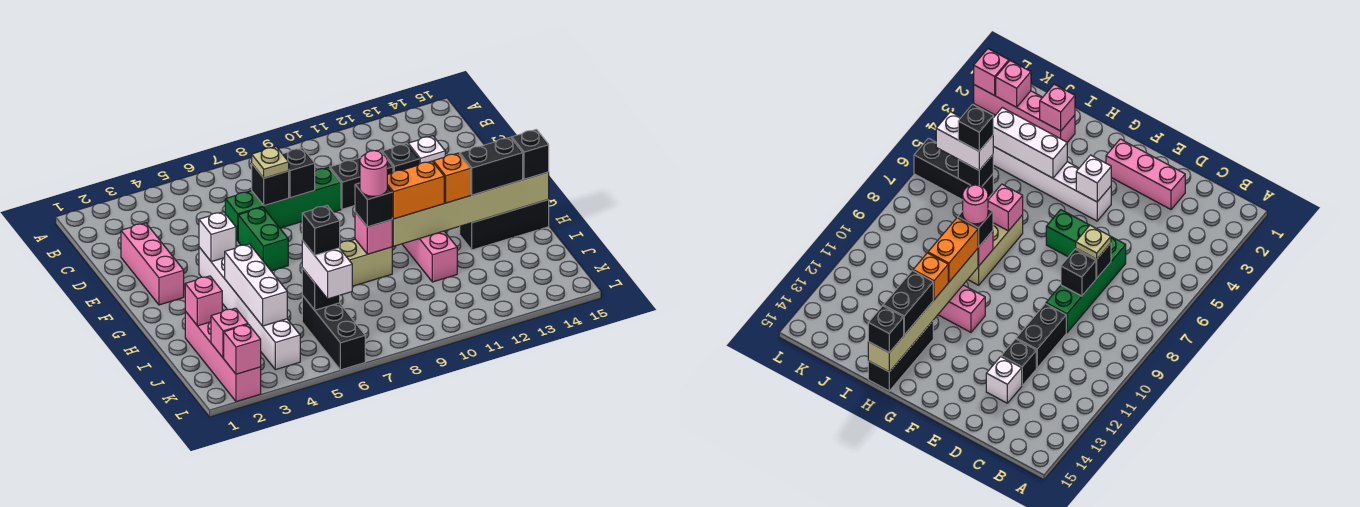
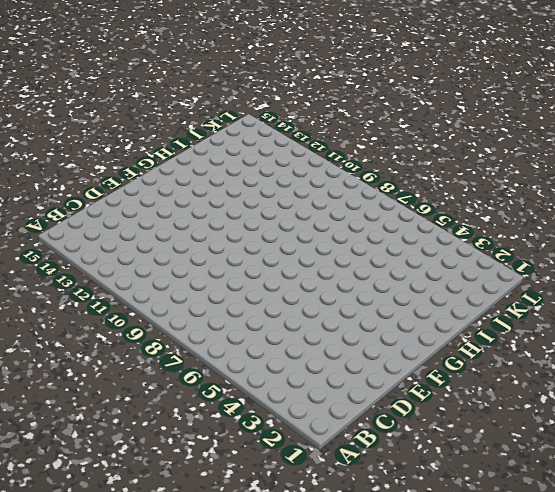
none -> pink 1x3 brick [121,223,184,305]
none -> green 1x4 brick [225,167,341,241]
none -> black 1x2 brick [330,152,393,209]
none -> black 1x1 brick [382,144,419,172]

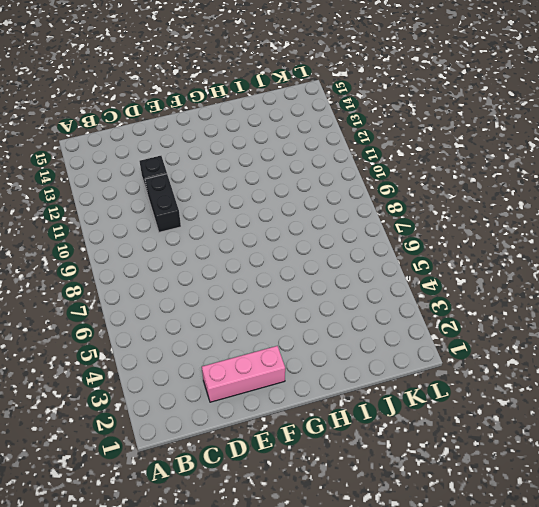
none -> green 1x4 brick [225,167,341,241]
none -> white 1x1 brick [408,136,445,164]
none -> green 1x2 brick [238,207,288,271]
none -> white 1x6 brick [199,247,300,370]

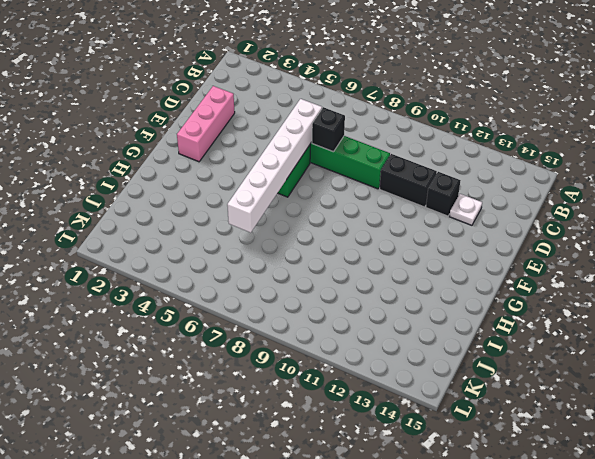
white 1x6 brick [227,99,322,233] -> white 1x6 brick moved to [199,247,300,370]
white 1x1 plate [449,194,482,225] -> white 1x1 brick [408,136,445,164]
none -> pink 1x3 brick [402,231,457,282]
none -> tan 1x3 brick [340,239,392,286]
none -> black 1x3 brick [460,200,549,250]
none -> pink 1x4 brick [185,311,261,402]

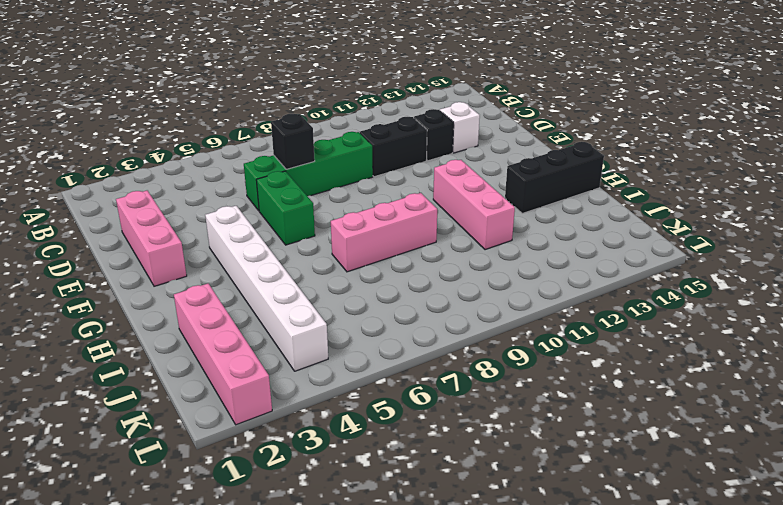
pink 1x3 brick [331,193,437,272] -> tan 1x3 brick [340,239,392,286]
none -> black 1x3 brick [302,296,365,370]
none -> black 1x1 brick [283,148,315,198]
none -> white 1x1 brick [199,212,236,262]
none -> white 1x3 brick [225,244,287,326]

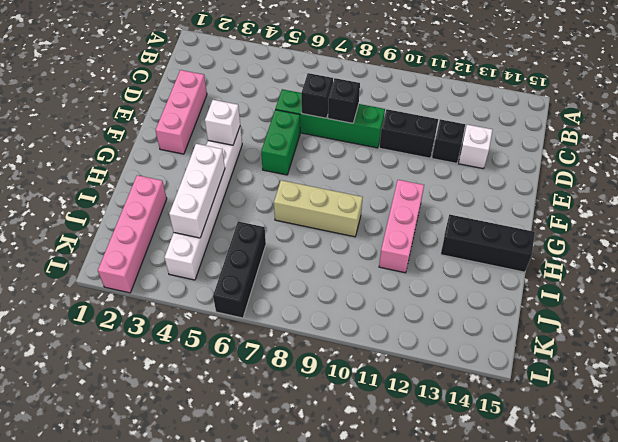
none -> pink 1x1 brick [988,184,1023,231]
none -> pink 1x1 brick [355,212,392,254]
none -> tan 1x6 brick [392,172,549,246]
none -> pink 1x1 brick [185,276,222,326]

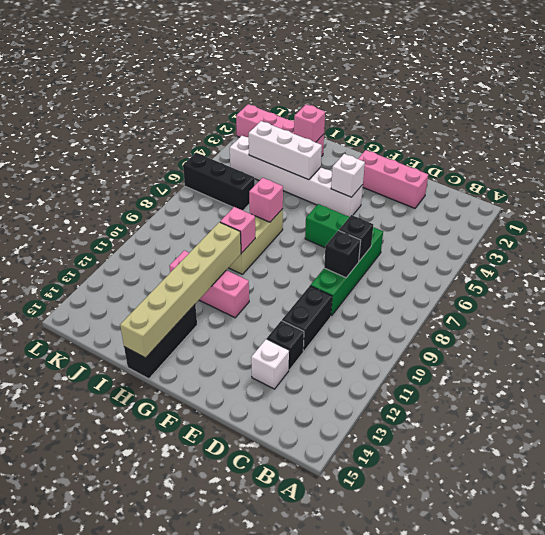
none -> black 1x1 brick [302,268,340,310]
none -> pink 1x1 brick [211,308,248,358]
none -> pink 1x1 brick [224,324,261,374]
none -> tan 1x1 plate [252,147,289,178]

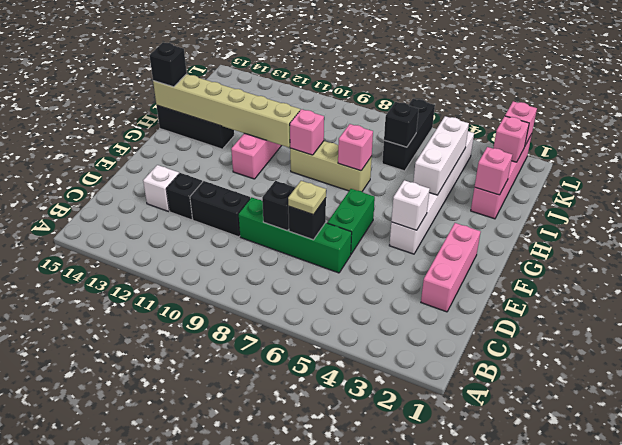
none -> black 1x1 brick [355,183,392,227]
none -> orange 1x2 brick [387,161,444,219]
none -> orange 1x1 brick [433,153,471,203]
none -> black 1x2 brick [460,137,523,195]

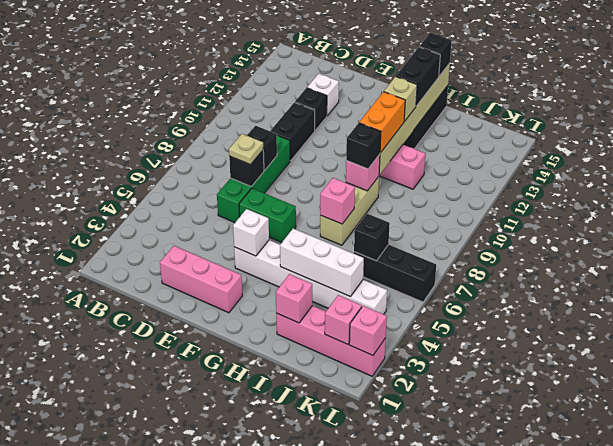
tan 1x1 brick [384,77,417,121] -> orange 1x1 brick [433,153,471,203]
none -> white 1x2 brick [302,241,352,299]
none -> pink 1x1 round brick [360,151,387,196]
none -> black 1x1 brick [302,206,340,255]

